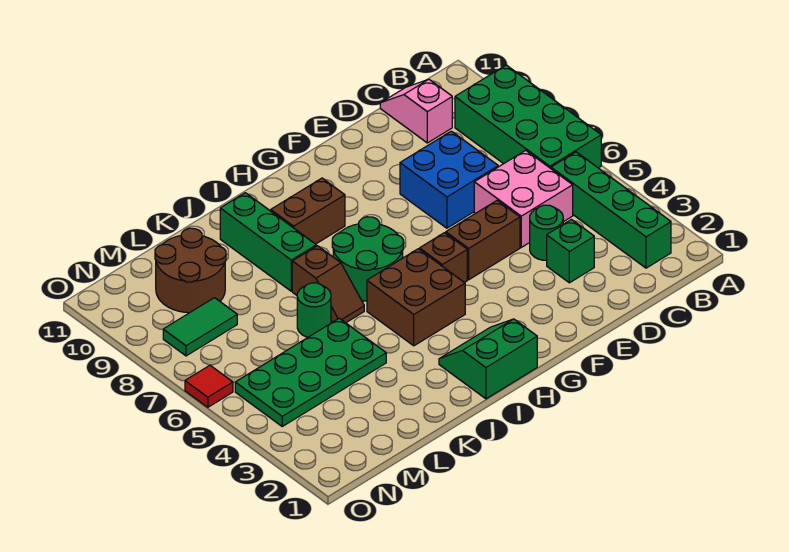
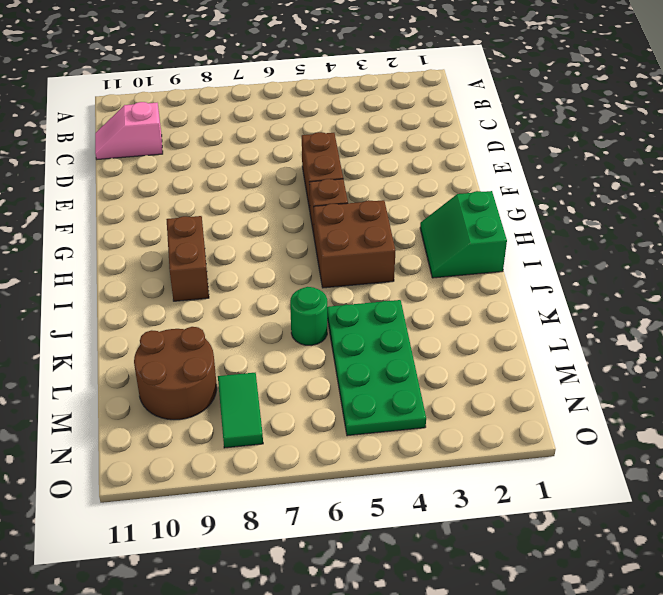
none -> green 2x4 brick [455,65,601,168]
none -> green 1x4 brick [551,152,671,268]
none -> pink 2x2 brick [474,150,573,247]

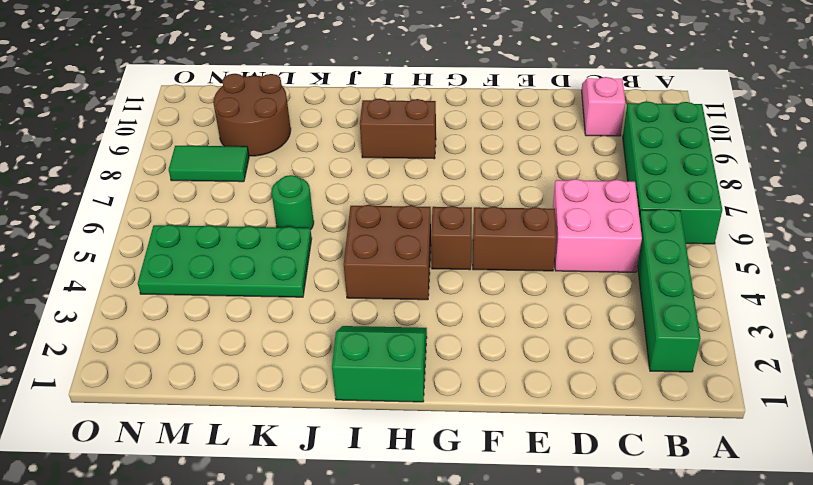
none -> green 1x1 brick [547,220,594,283]
none -> green 1x1 round brick [530,205,563,260]
none -> blue 2x2 brick [400,131,498,228]

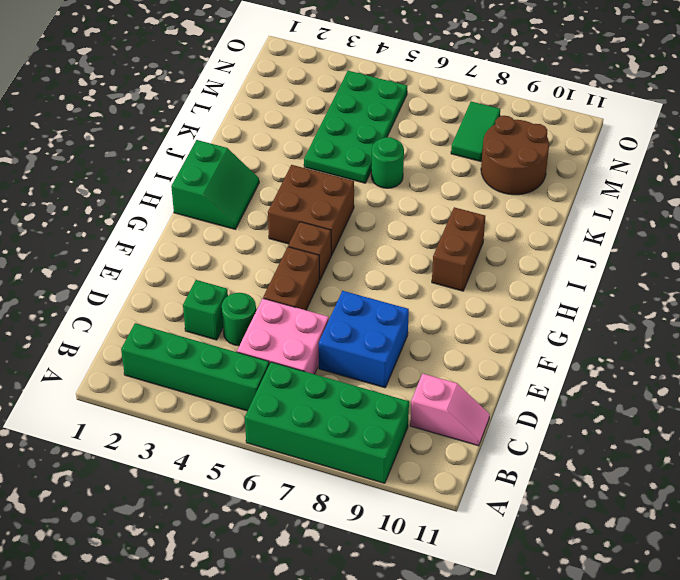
none -> green 2x2 round brick [332,217,404,301]
none -> brown 1x2 slope [292,246,364,323]
none -> green 1x3 brick [220,193,316,291]

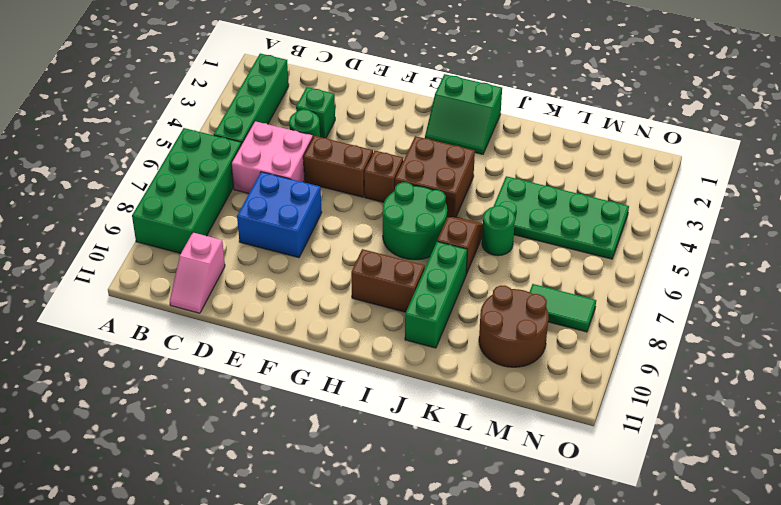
none -> red 1x1 tile [185,365,233,407]

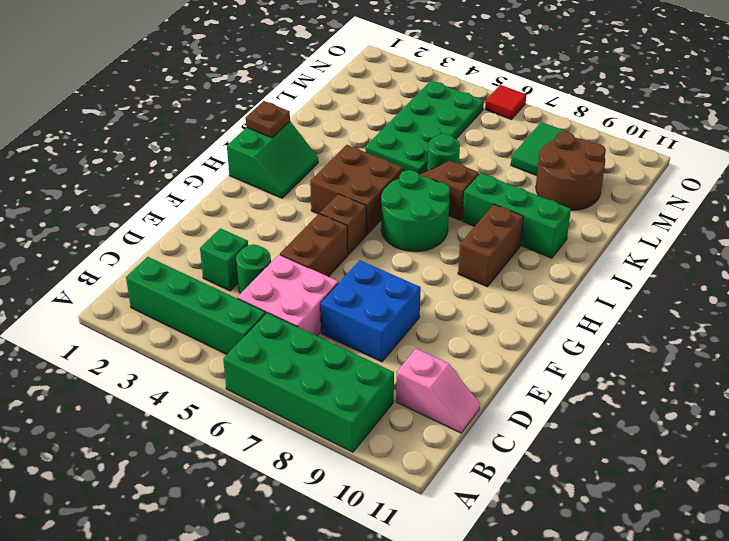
brown 1x1 plate [246,101,290,138] -> none

